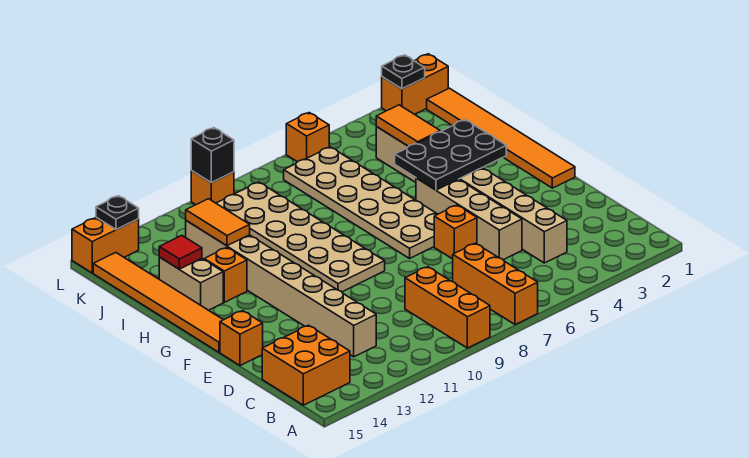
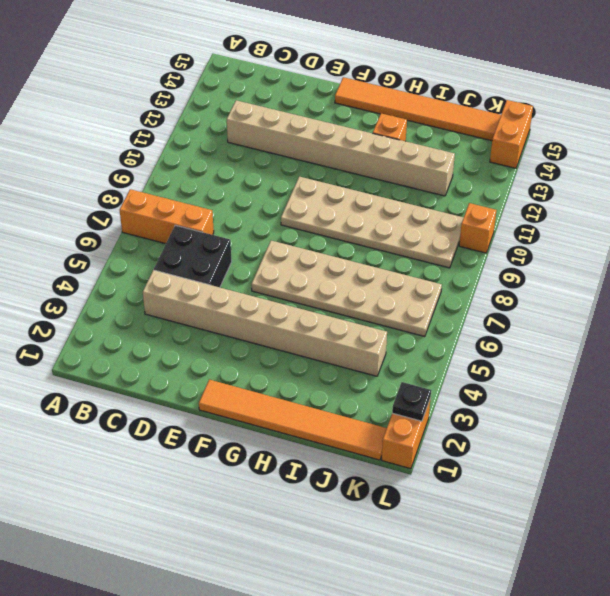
black 2x2 brick [154,225,232,287] -> tan 1x4 brick [416,178,522,260]
none -> orange 1x3 brick [405,267,490,348]
none -> orange 2x2 brick [262,325,350,405]
none -> orange 1x1 brick [434,205,477,259]

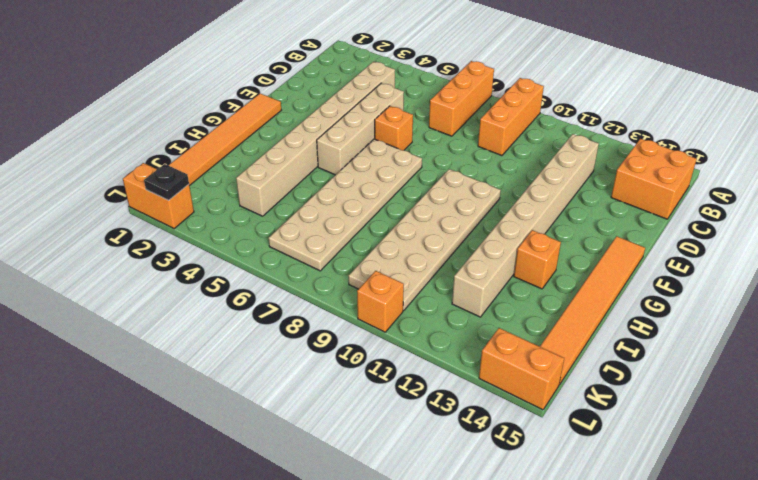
none -> orange 1x1 brick [220,311,263,366]
none -> tan 1x2 brick [159,257,223,310]
none -> orange 1x1 brick [286,113,329,162]

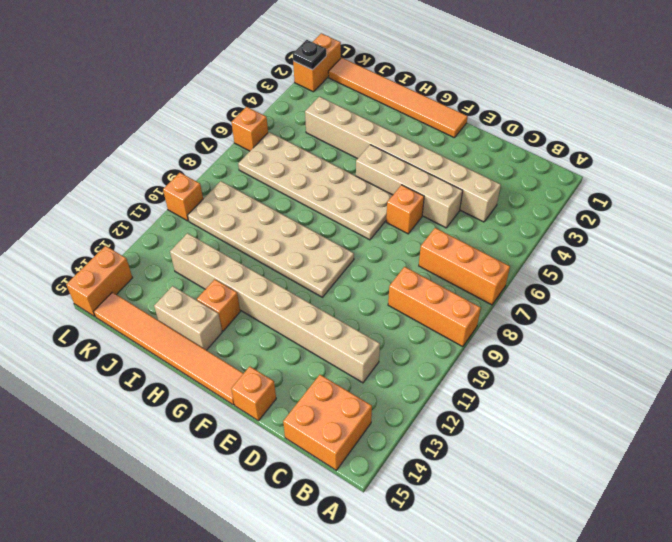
none -> black 2x3 plate [395,120,506,190]
none -> orange 1x2 tile [376,105,440,146]
none -> orange 1x2 tile [186,199,250,246]

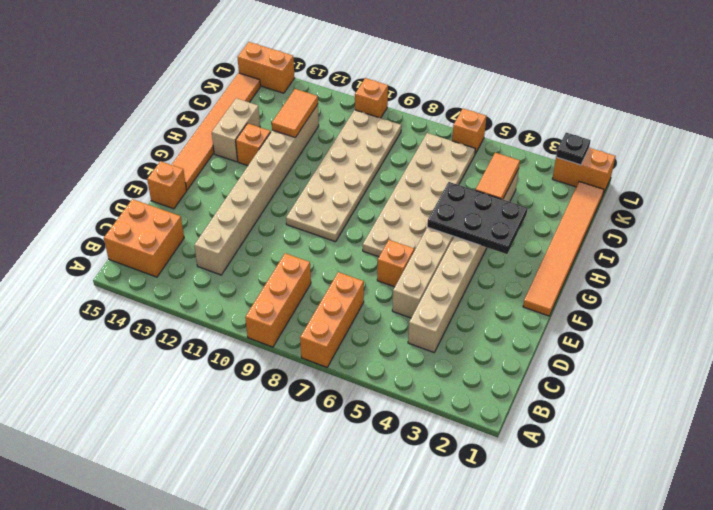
none -> red 1x1 tile [159,236,202,269]
none -> black 1x1 brick [191,128,234,183]
none -> black 1x1 plate [96,196,139,230]

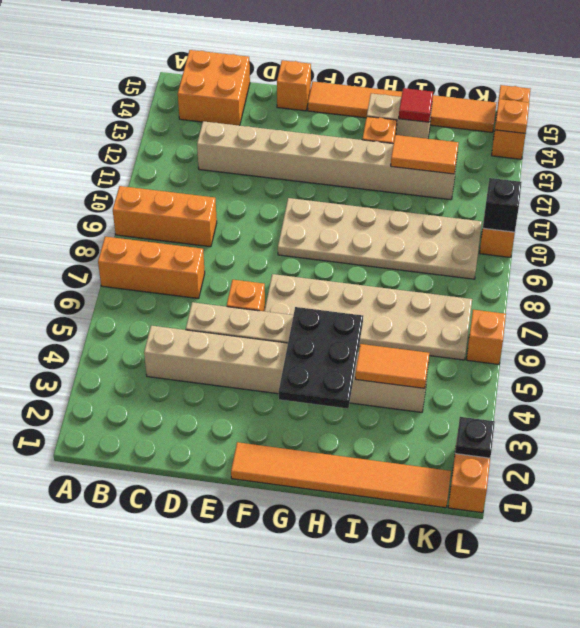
orange 1x1 plate [495,99,529,133] -> black 1x1 plate [96,196,139,230]

